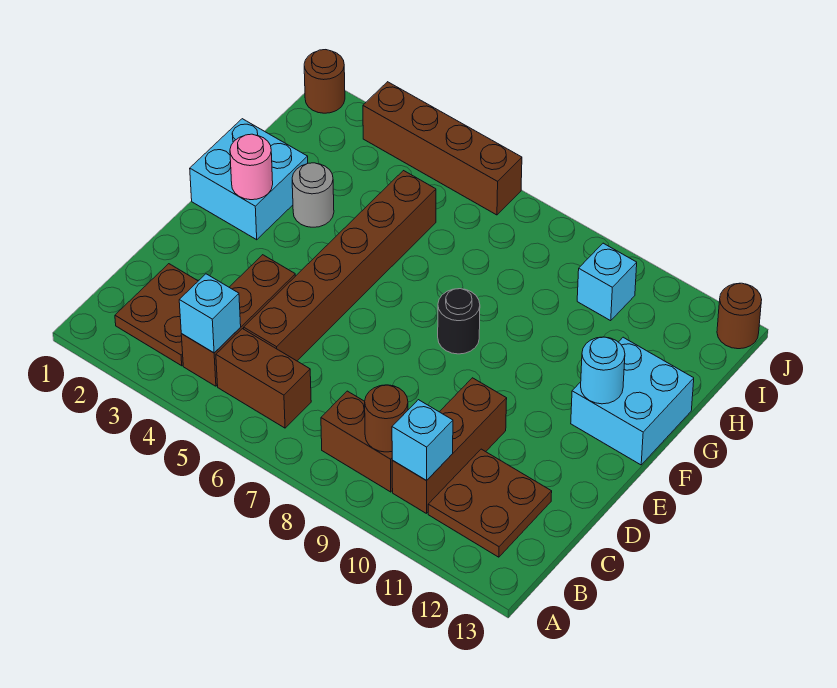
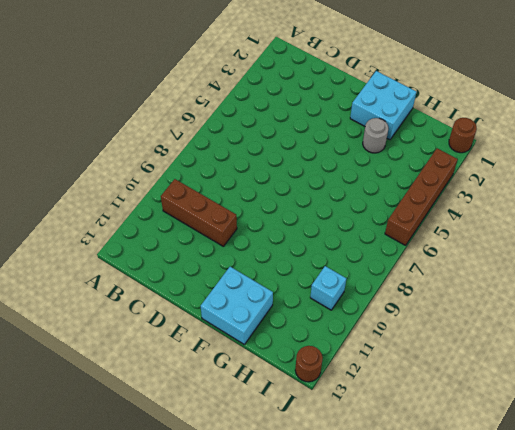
none -> brown 2x2 plate [115,264,198,366]
none -> brown 1x3 brick [181,255,295,386]
none -> brown 1x2 brick [216,329,311,428]

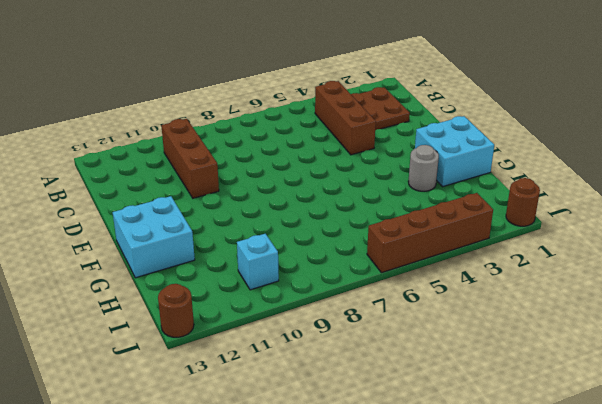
none -> brown 1x2 brick [216,329,311,428]
none -> brown 1x2 brick [321,391,393,492]
none -> brown 2x2 plate [428,449,552,557]

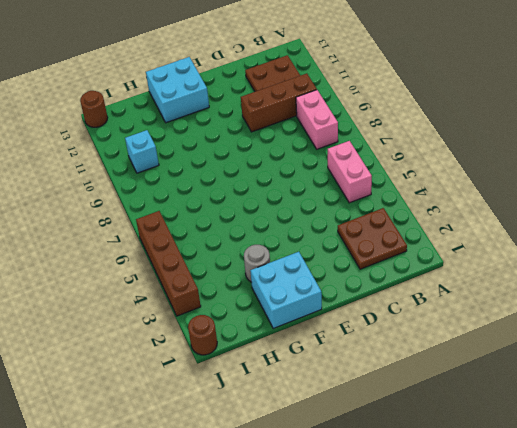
pink 1x2 brick [328,141,372,203] -> brown 1x2 brick [216,329,311,428]
pink 1x2 brick [296,90,338,149] -> brown 1x2 brick [321,391,393,492]
none -> brown 1x3 brick [181,255,295,386]
none -> brown 1x6 brick [244,171,436,361]
none -> black 1x1 round brick [438,289,480,354]

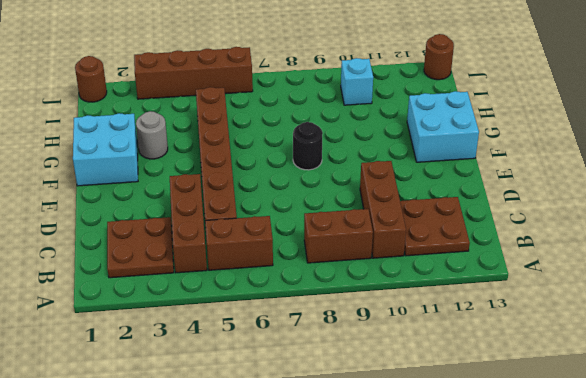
none -> cyan 1x1 brick [179,274,241,353]
none -> brown 1x1 round brick [365,385,408,452]
none -> cyan 1x1 brick [392,400,453,481]

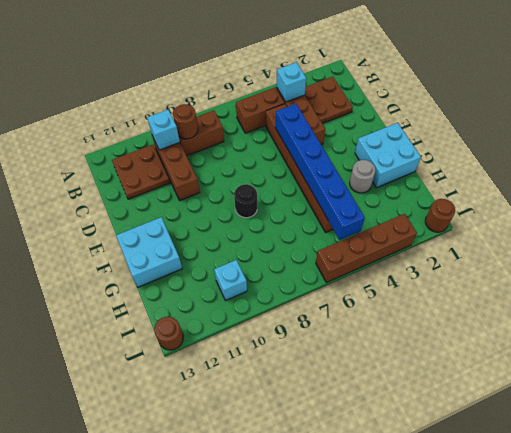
blue 1x6 brick [275,104,365,240] -> none
none -> pink 1x1 round brick [230,134,273,200]
none -> cyan 1x1 round brick [581,337,625,404]

